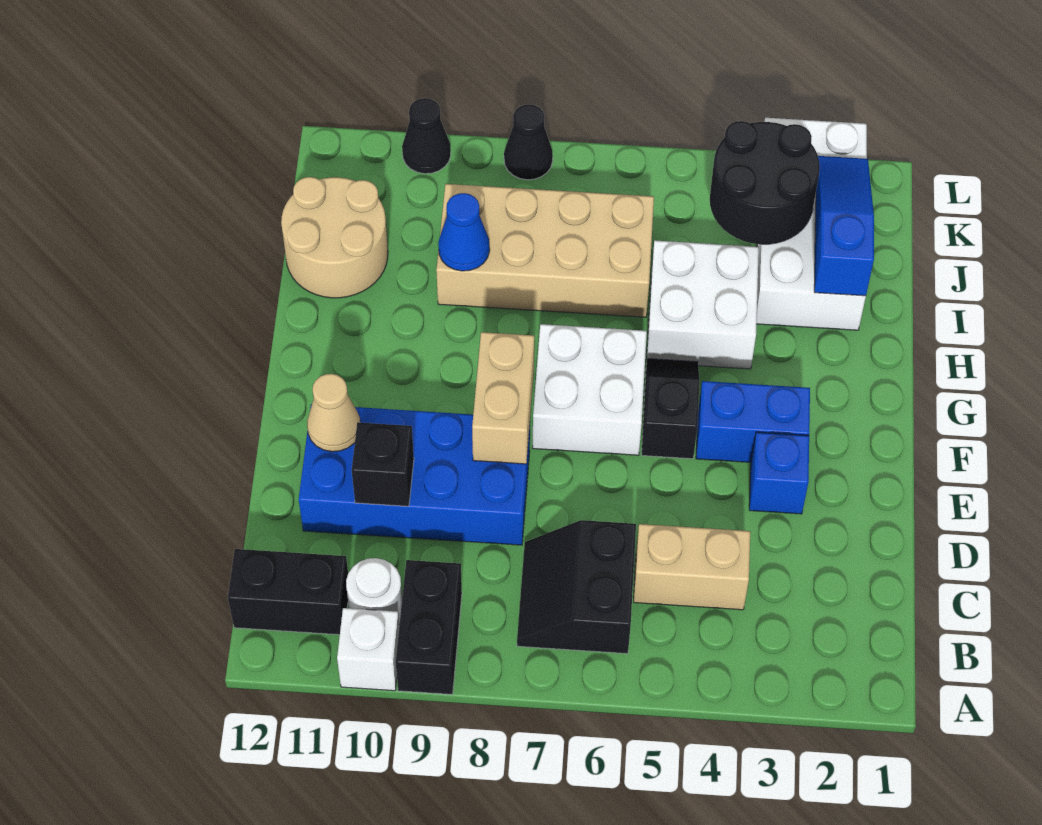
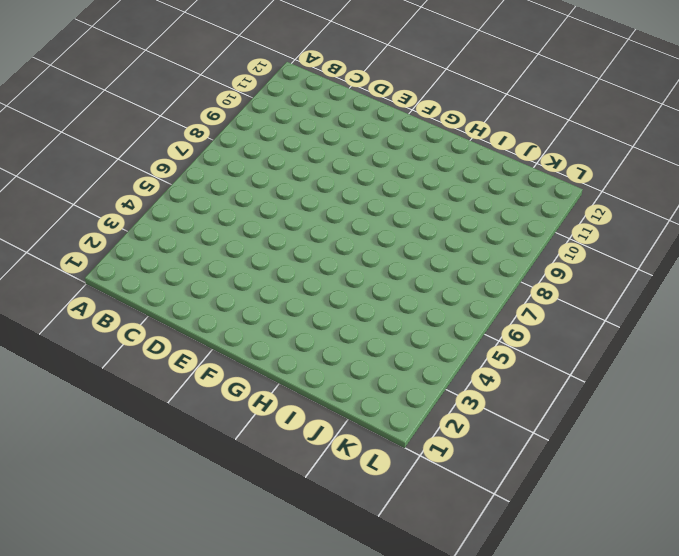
none -> black 1x2 brick [396,560,462,694]
none -> white 1x1 brick [337,608,399,691]
none -> black 2x2 slope [517,520,636,654]

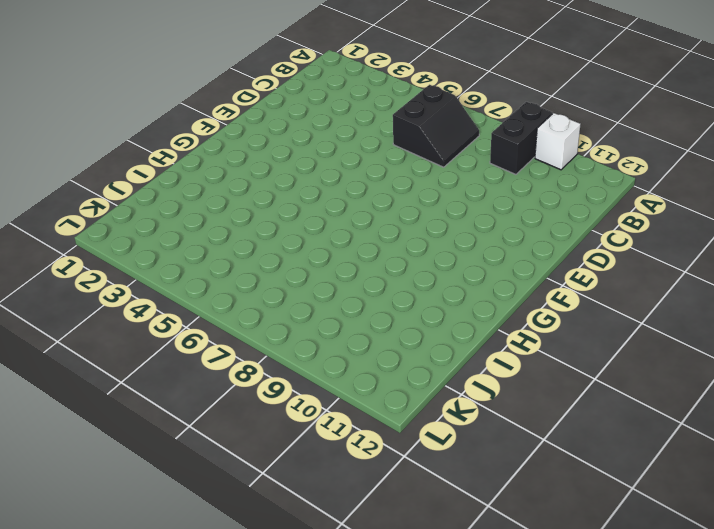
none -> white 1x1 round brick [346,558,402,624]
none -> black 1x2 brick [228,549,348,635]
none -> tan 1x2 brick [634,524,750,610]

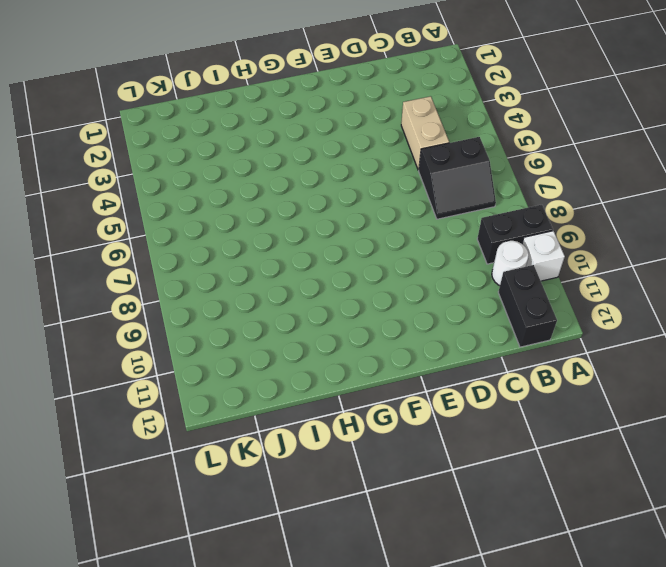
none -> blue 2x4 brick [299,404,530,545]
none -> blue 1x1 brick [749,432,809,514]
none -> blue 1x2 brick [696,381,810,462]

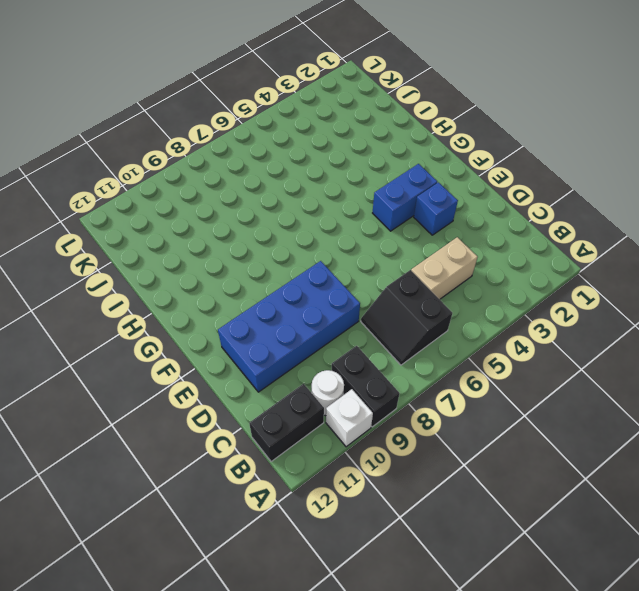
none -> black 1x2 slope [642,359,699,459]
none -> white 2x2 brick [532,324,647,455]
none -> white 2x2 brick [647,240,759,369]

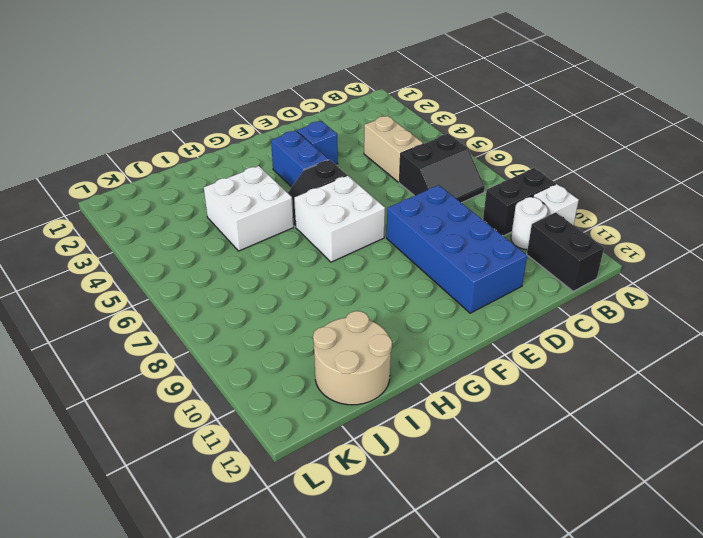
none -> white 2x4 brick [756,118,867,330]
none -> tan 2x4 brick [436,184,654,317]
none -> black 1x1 cone [504,104,553,180]

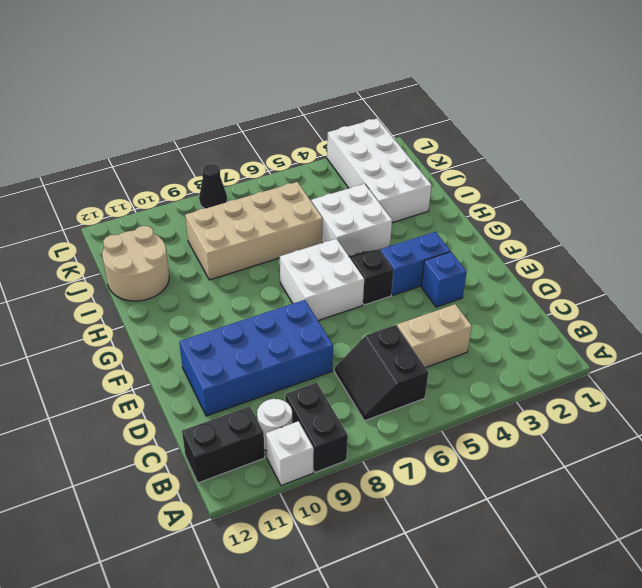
none -> black 1x1 cone [402,98,451,174]
none -> black 1x1 brick [352,422,414,506]
none -> tan 1x2 brick [472,332,534,464]

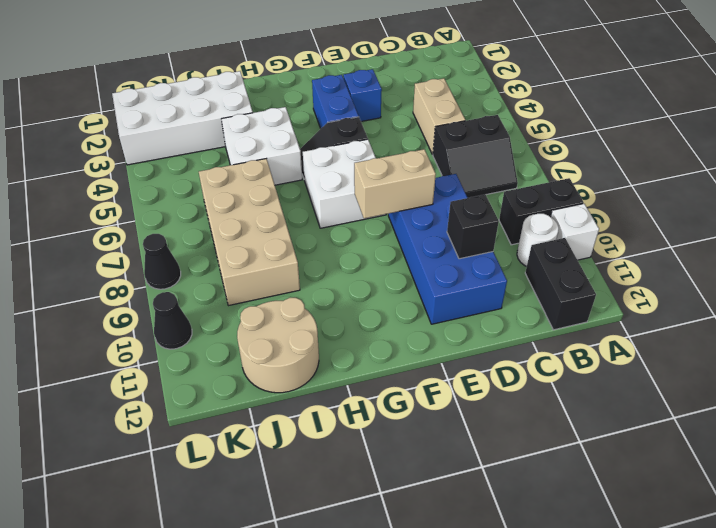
none -> tan 1x1 cone [307,374,360,452]
none -> blue 1x3 slope [814,156,874,296]
none -> blue 1x1 cone [438,193,490,271]

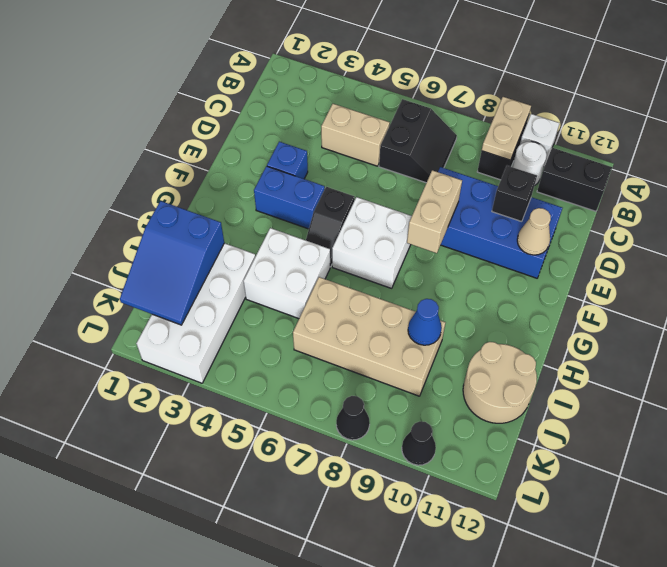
tan 1x2 plate [482,97,531,160] -> none
blue 2x3 slope [120,201,224,325] -> blue 1x3 slope [814,156,874,296]
none -> black 2x2 round brick [710,121,820,244]

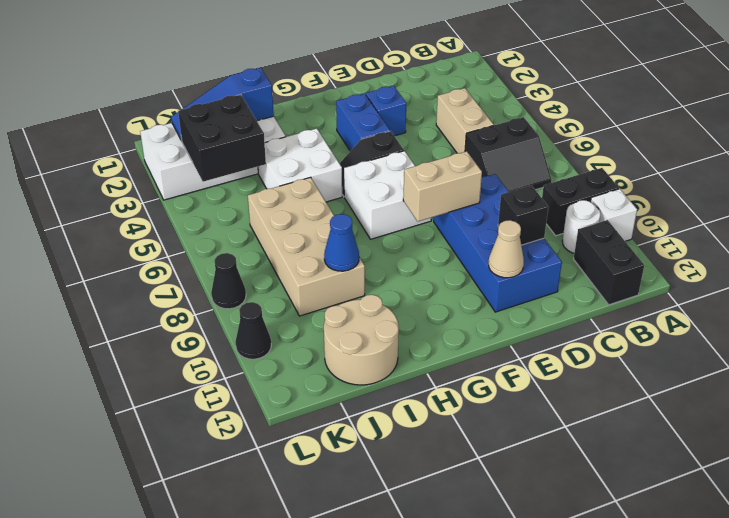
black 2x2 brick [178,95,266,182] -> black 2x2 round brick [710,121,820,244]

